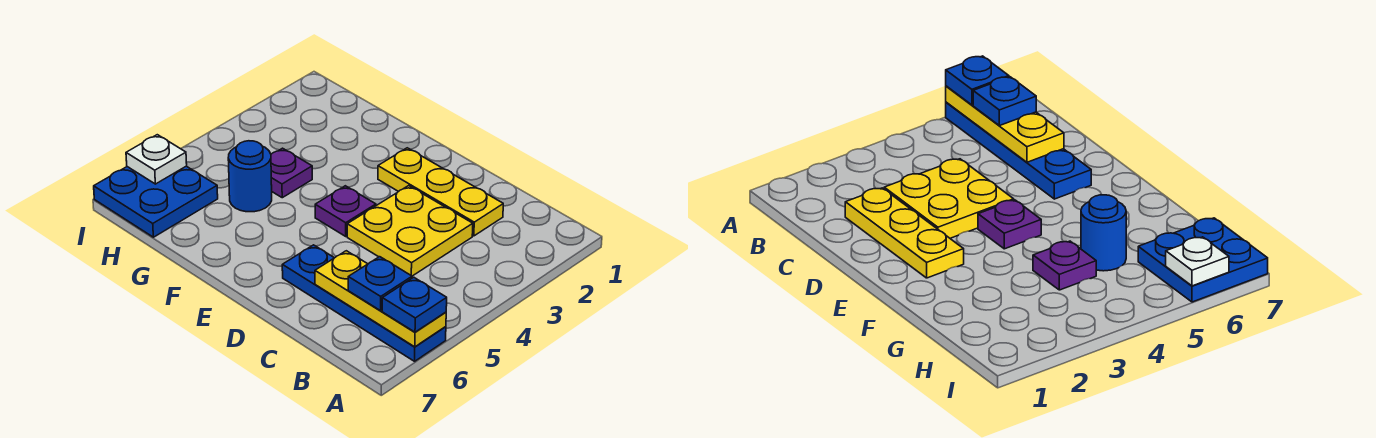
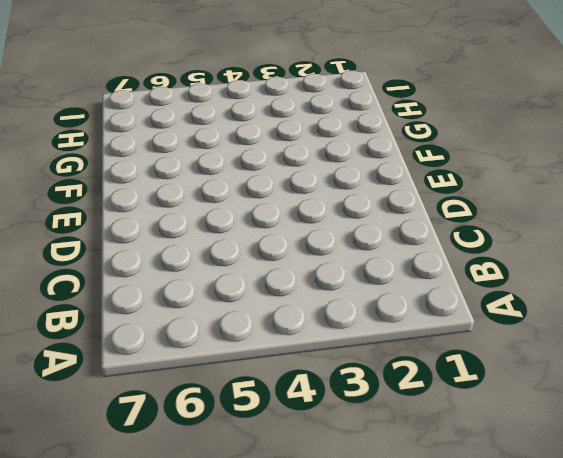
none -> blue 1x4 plate [282,245,446,361]
none -> yellow 1x3 plate [378,148,503,236]

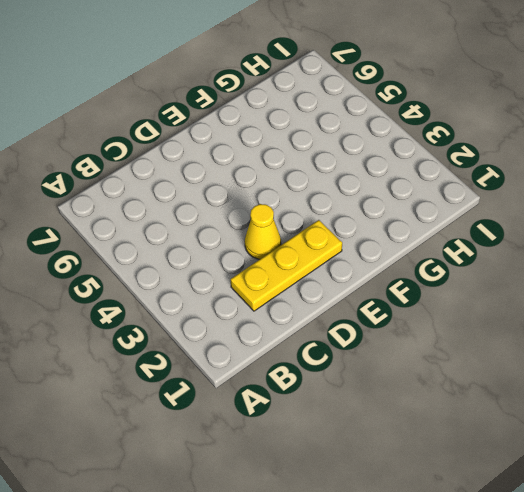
yellow 1x1 cone [245,204,281,259] -> yellow 2x2 plate [347,186,473,276]
none -> blue 1x4 plate [282,245,446,361]
none -> purple 1x1 plate [315,186,376,236]

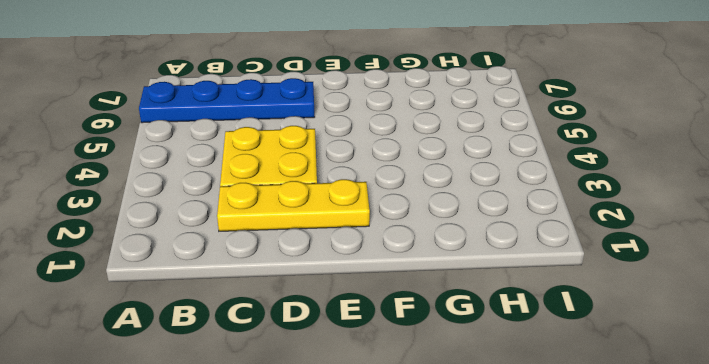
none -> purple 1x1 plate [315,186,376,236]
none -> purple 1x1 plate [271,148,312,198]

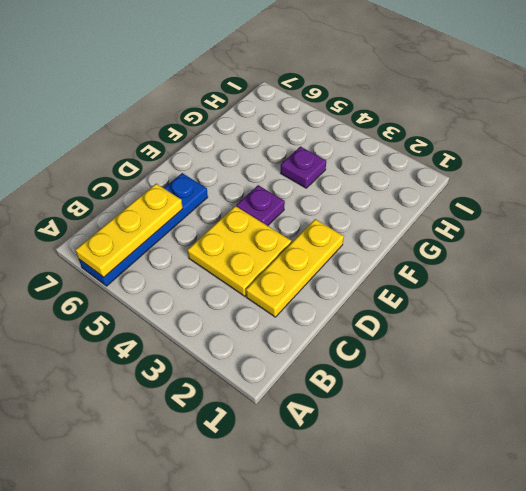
none -> blue 1x1 round brick [228,141,272,212]
none -> blue 2x2 plate [94,166,218,237]

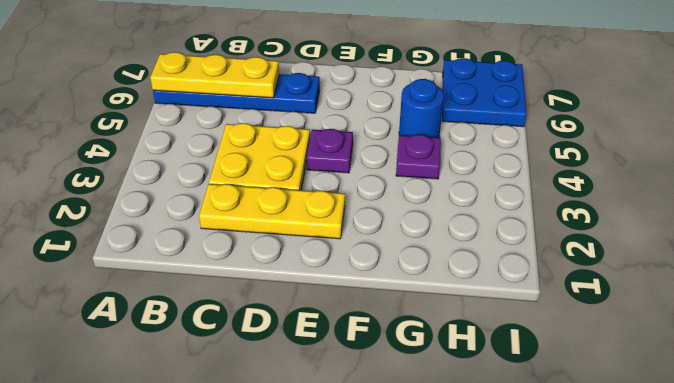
none -> white 1x1 plate [126,135,187,184]
none -> blue 1x1 plate [382,277,447,332]

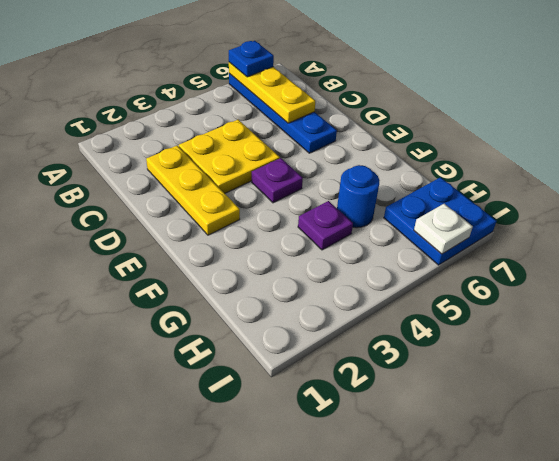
none -> blue 1x1 plate [348,257,412,311]

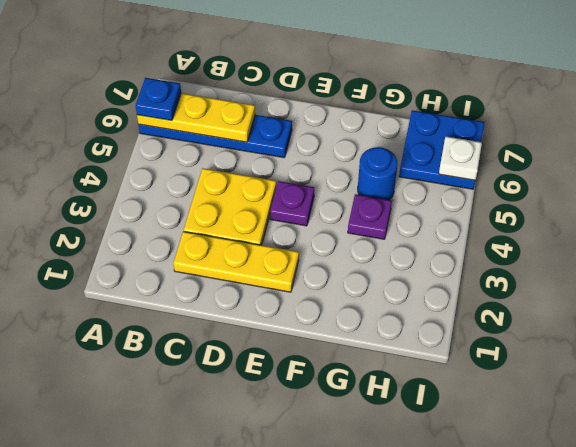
none -> blue 1x1 plate [348,257,412,311]

